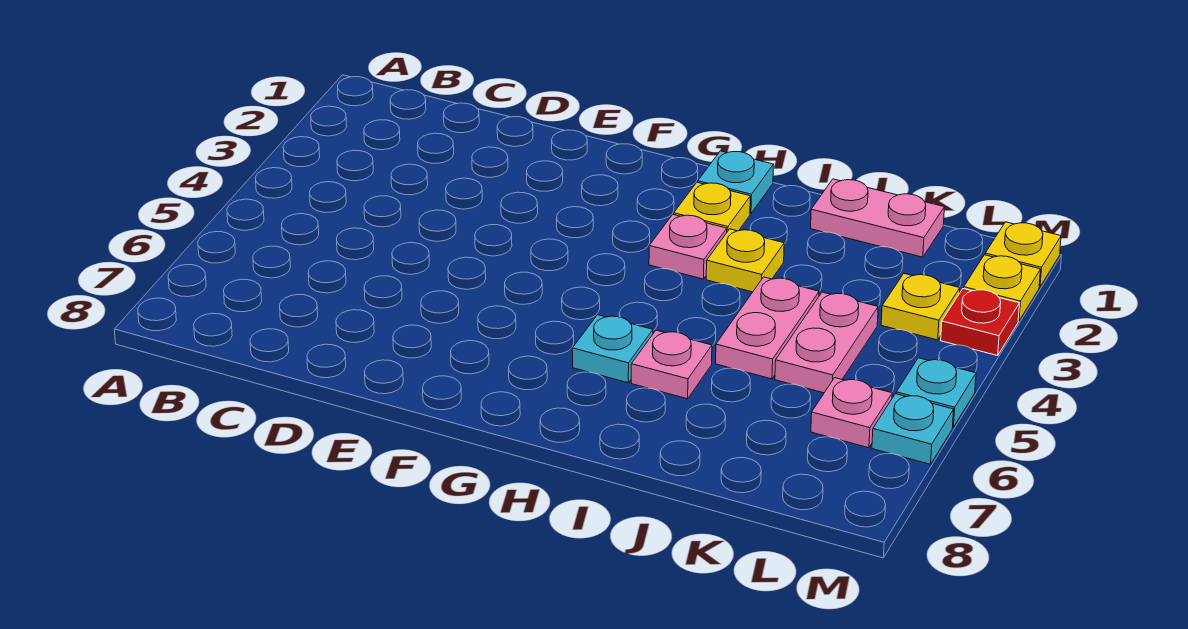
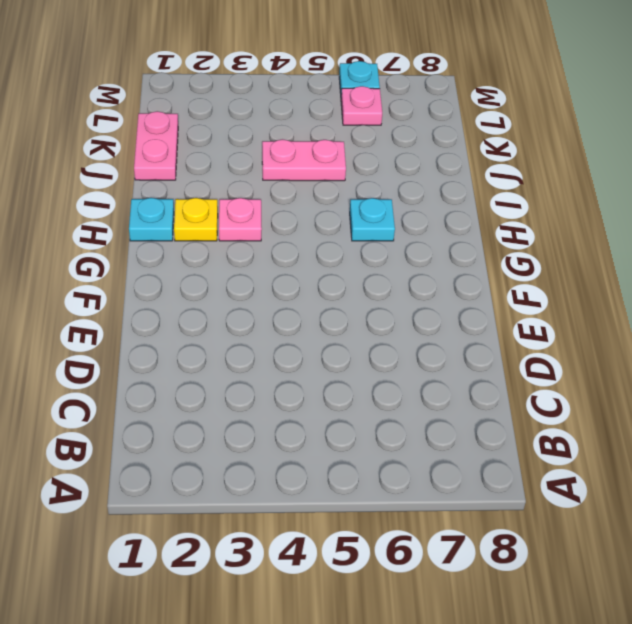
none -> yellow 1x1 plate [706,229,784,292]
none -> pink 1x1 plate [631,330,712,399]
none -> pink 1x2 plate [775,292,878,393]

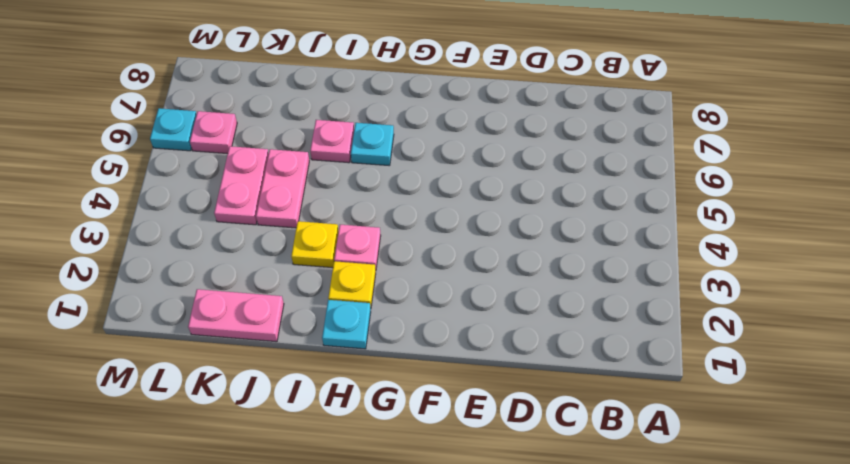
none -> yellow 1x1 plate [881,274,960,340]
none -> yellow 1x1 plate [985,222,1061,287]
none -> yellow 1x1 plate [964,255,1041,321]

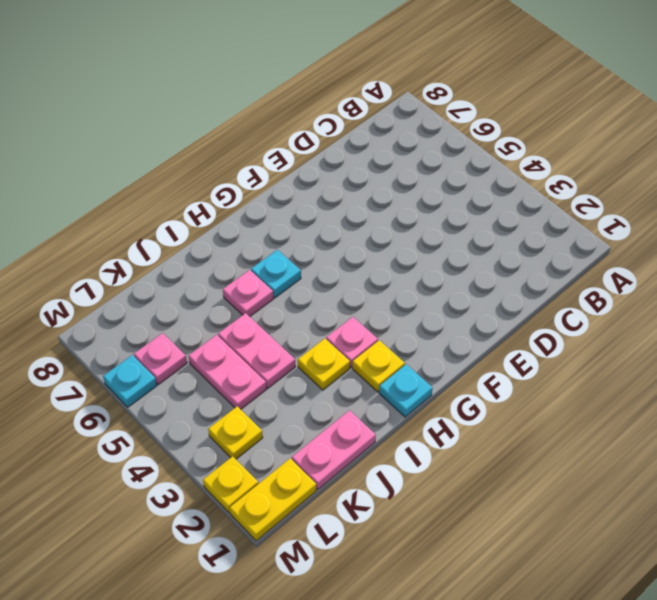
yellow 1x2 plate [230,458,316,541] -> yellow 1x1 plate [985,222,1061,287]
none -> red 1x1 plate [941,288,1019,356]
none -> cyan 1x1 plate [896,358,976,427]

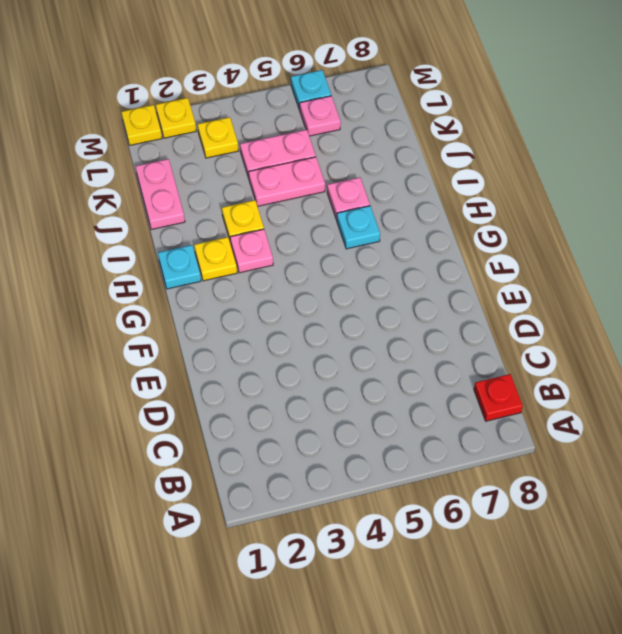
red 1x1 plate [474,374,523,421] -> red 1x1 plate moved to [941,288,1019,356]
none -> cyan 1x1 plate [896,358,976,427]

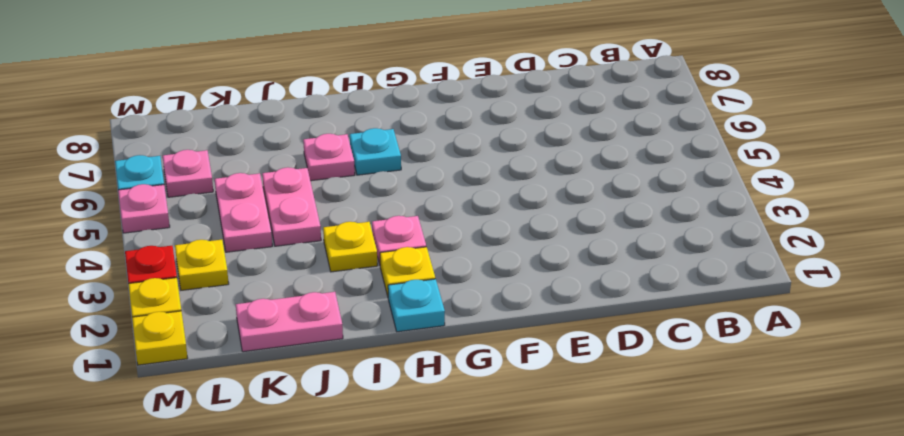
pink 1x1 plate [118,184,170,233] -> cyan 1x1 plate [896,358,976,427]

